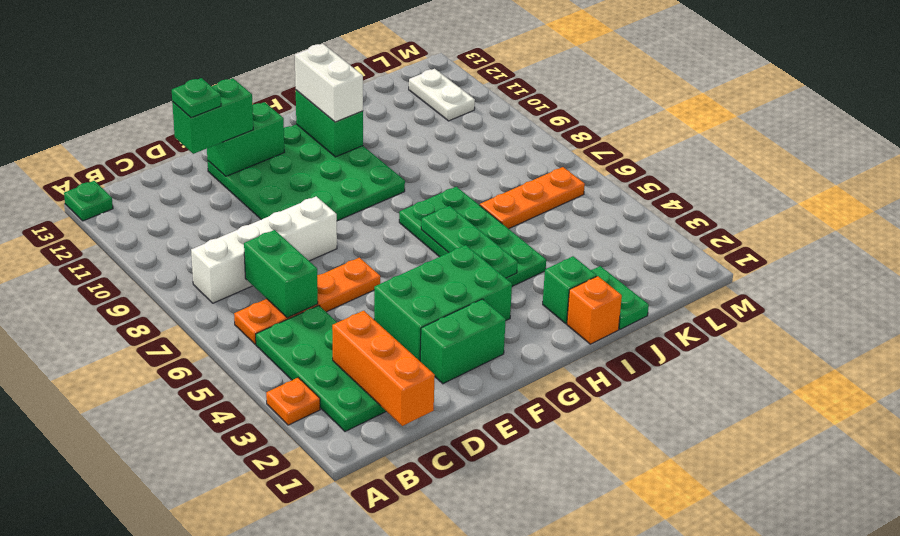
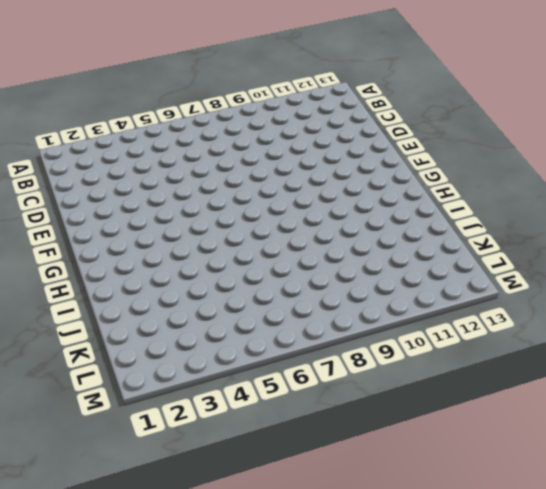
none -> orange 1x1 plate [266,378,320,425]
none -> green 1x1 plate [64,181,113,221]
none -> green 2x4 plate [256,305,386,431]

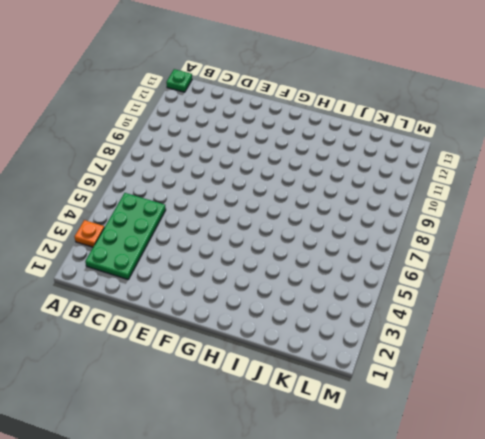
none -> orange 1x4 plate [234,258,380,344]
none -> white 1x4 brick [191,196,337,303]
none -> green 1x2 brick [420,299,506,384]

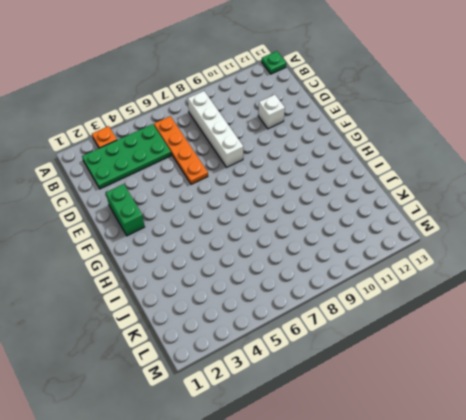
white 1x1 brick [258,95,285,129] -> none
none -> green 2x3 brick [374,245,512,361]
none -> green 4x4 plate [208,124,405,221]
none -> green 2x4 plate [399,187,546,286]

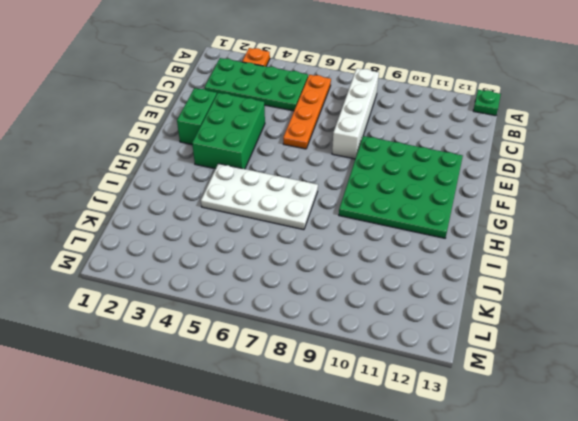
white 2x4 plate [201,164,318,230] -> green 2x4 plate [399,187,546,286]
none -> orange 1x1 brick [567,276,622,344]
none -> green 1x1 brick [543,256,597,323]
none -> green 1x2 plate [591,266,649,329]

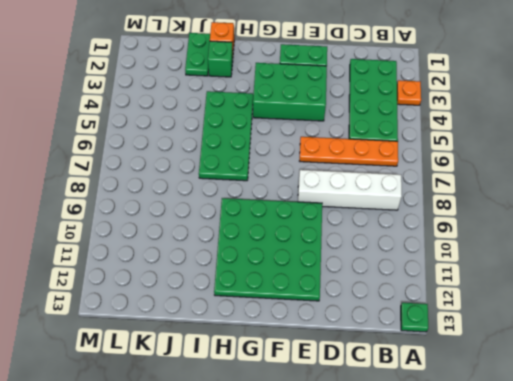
none -> orange 1x3 plate [480,167,585,229]
none -> white 1x2 plate [409,69,475,121]
none -> orange 1x3 brick [332,311,435,426]

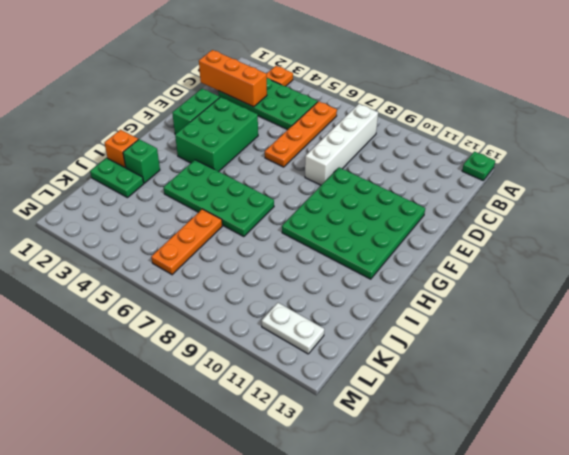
none -> green 1x2 brick [244,230,318,318]
none -> green 1x2 brick [207,102,284,176]
none -> green 1x3 plate [421,206,518,278]

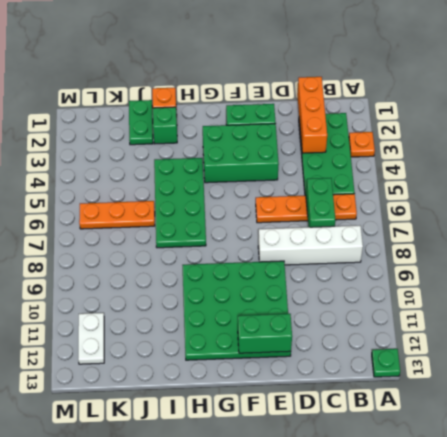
none -> green 1x3 plate [421,206,518,278]
none -> green 1x2 brick [296,90,363,157]
none -> green 1x2 brick [172,78,253,154]

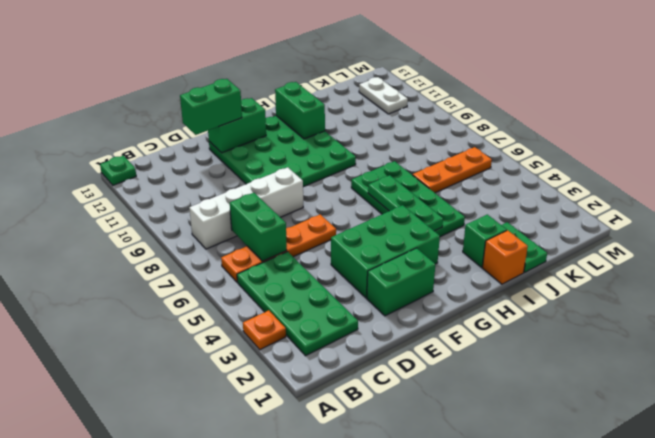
none -> orange 1x3 brick [332,311,435,426]
none -> white 1x2 brick [295,44,363,122]
none -> green 1x1 plate [172,78,221,118]

